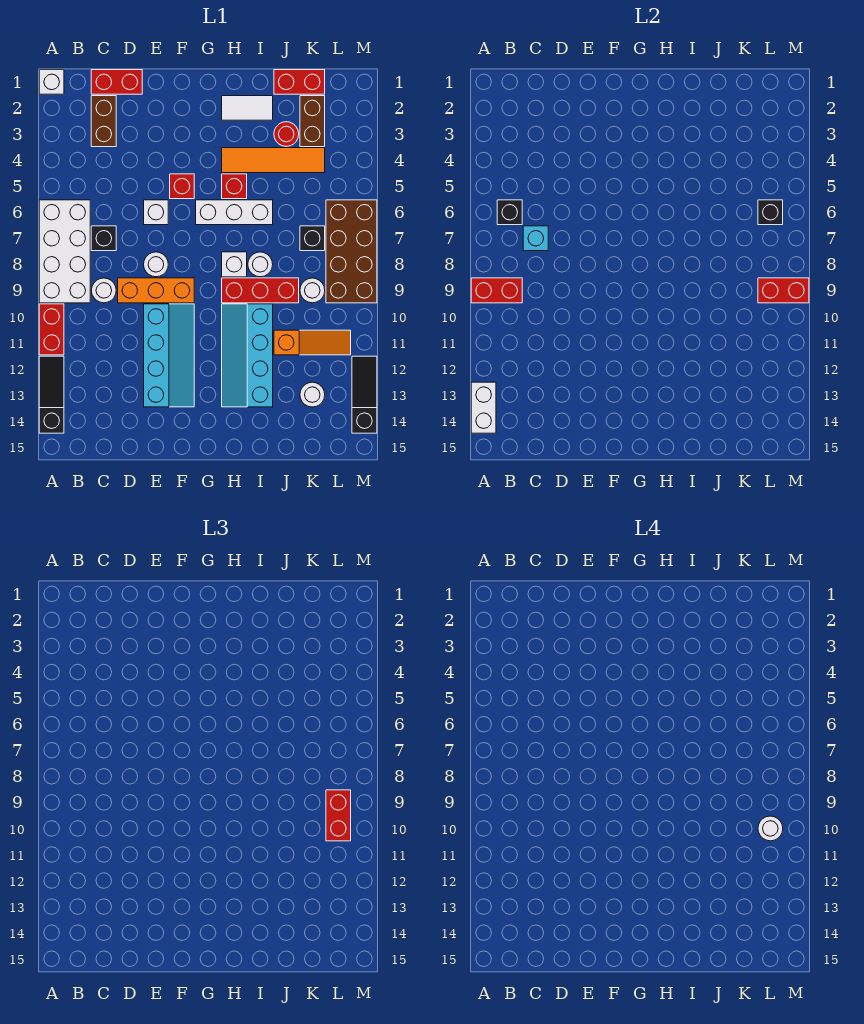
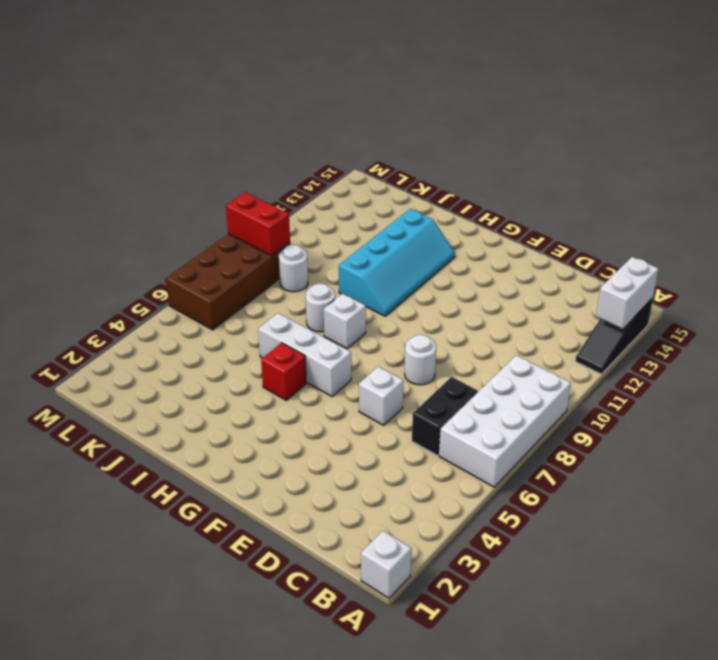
black 1x2 brick [412,377,478,455] -> black 1x1 brick [91,226,116,251]
none -> red 1x2 brick [39,304,64,355]
none -> red 1x2 brick [91,70,142,94]
none -> brown 1x2 brick [91,96,116,147]
none -> white 1x1 round brick [92,278,116,303]

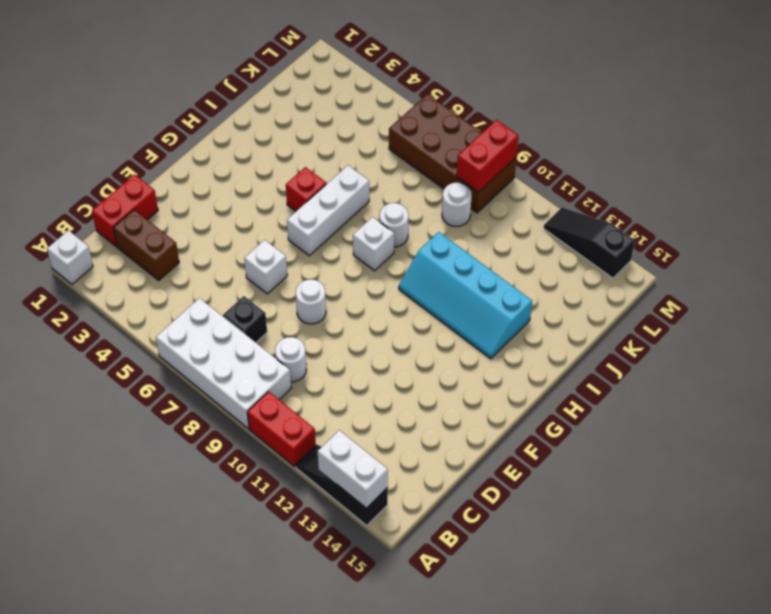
none -> orange 1x3 brick [118,278,194,303]
none -> cyan 2x4 slope [144,304,194,407]
none -> red 1x1 brick [170,174,194,199]
none -> white 1x2 tile [222,96,273,120]

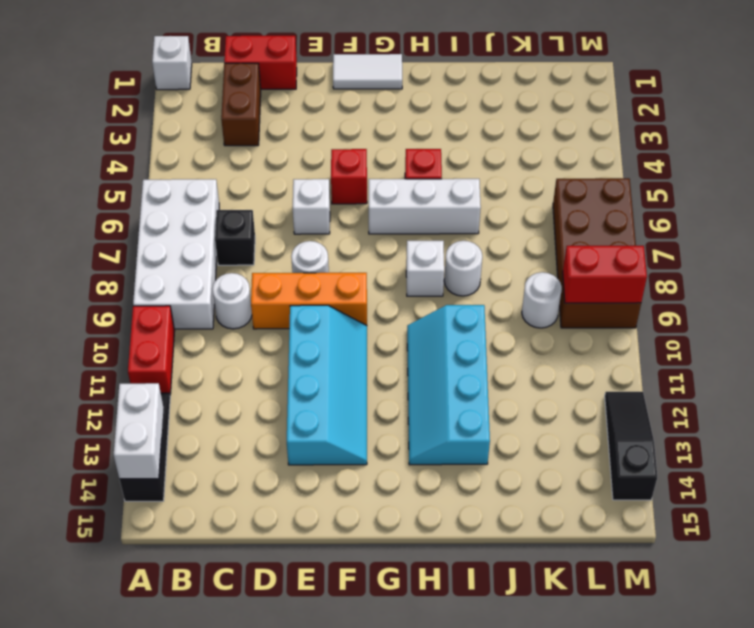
white 1x2 tile [333,54,402,89] -> white 1x2 tile moved to [222,96,273,120]
none -> orange 1x4 tile [222,148,325,173]
none -> red 1x3 brick [222,278,299,303]
none -> red 1x2 brick [274,70,325,94]
none -> red 1x1 round brick [274,122,299,146]

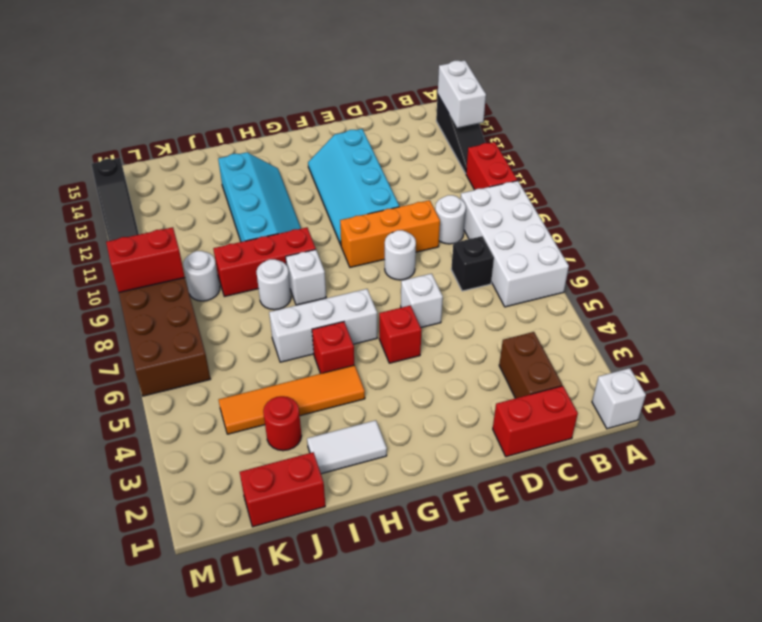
none -> orange 1x3 slope [274,330,351,355]
none -> brown 1x2 brick [300,96,325,147]
none -> black 1x1 brick [300,226,325,251]
none -> white 1x1 round brick [300,382,325,407]

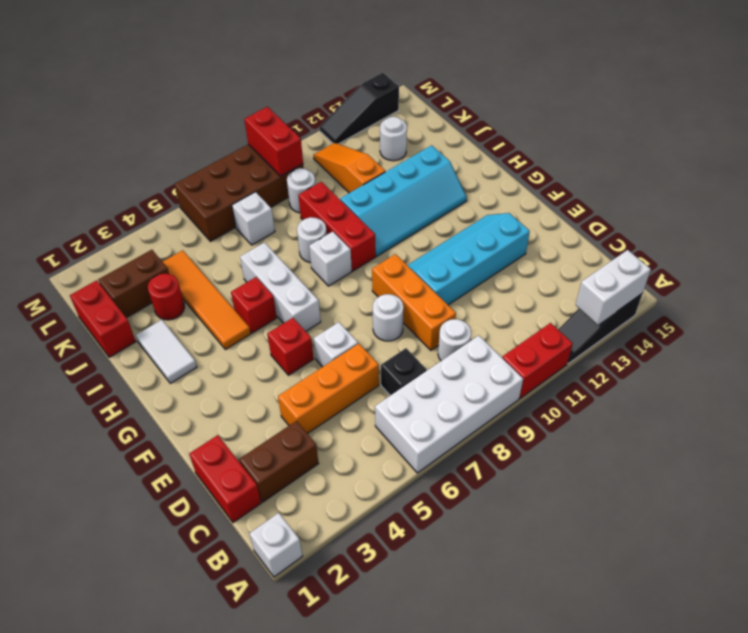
orange 1x3 brick [278,344,379,434] -> none
white 1x1 brick [232,192,275,245] -> black 1x1 brick [300,226,325,251]
none -> red 1x2 brick [471,278,522,303]
none -> black 1x1 brick [497,200,522,225]
none -> cyan 1x1 brick [523,226,548,251]
none -> black 1x1 brick [758,200,783,225]

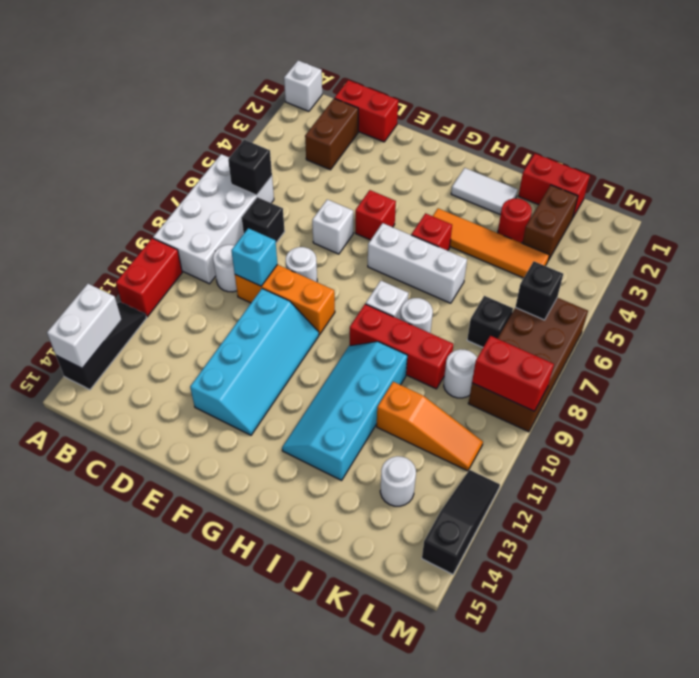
cyan 1x1 brick [231,228,277,286] -> cyan 1x1 brick moved to [523,226,548,251]
none -> red 1x2 brick [471,278,522,303]
none -> red 1x2 brick [326,790,351,841]
none -> white 1x1 round brick [758,816,783,841]

